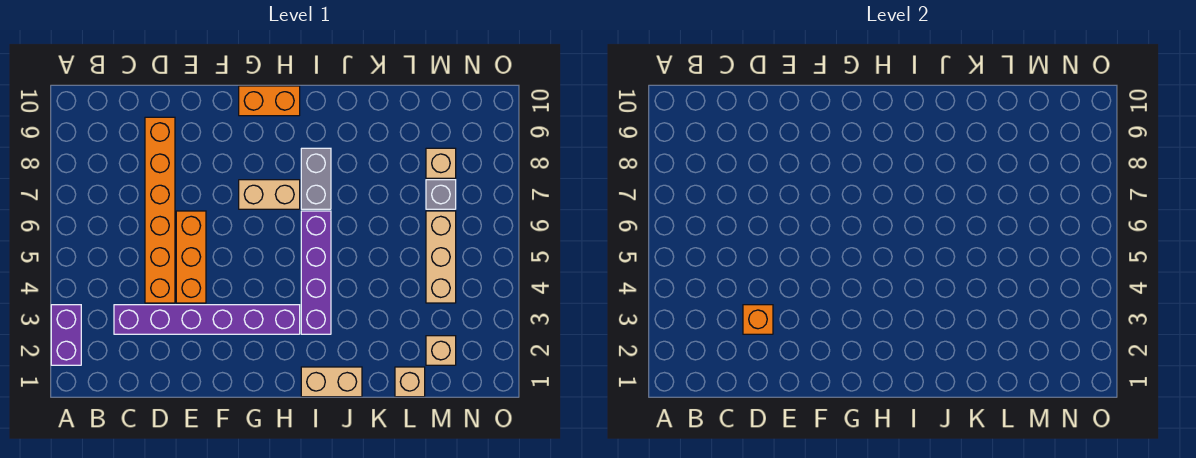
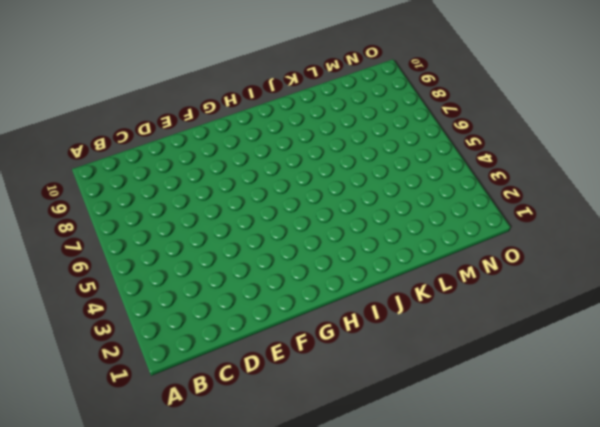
none -> purple 1x2 brick [51,305,81,365]
none -> purple 1x6 brick [114,305,300,334]
none -> orange 1x6 brick [145,117,175,303]

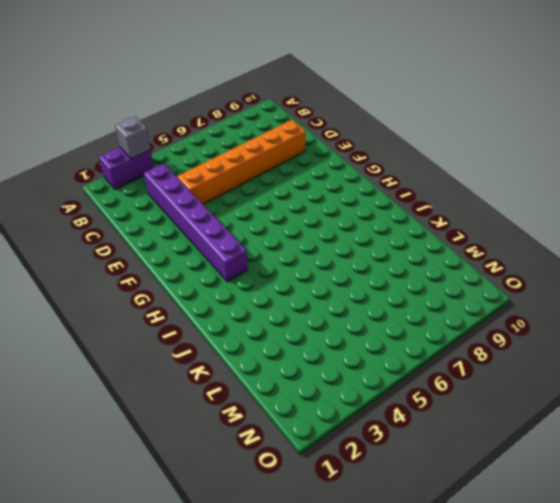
grey 1x1 brick [115,116,151,159] -> grey 1x1 brick moved to [426,180,456,209]
none -> orange 1x3 brick [176,211,206,303]
none -> tan 1x2 brick [239,180,300,209]
none -> orange 1x2 brick [239,86,300,116]

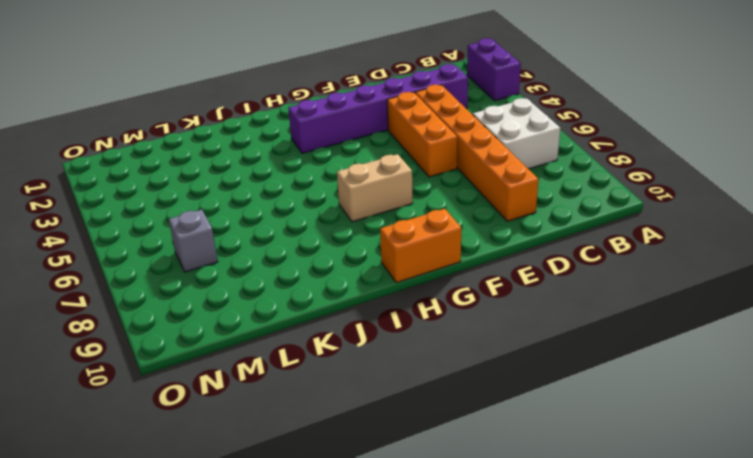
white 2x2 brick [473,98,560,169] -> none
none -> tan 1x2 brick [301,367,362,397]
none -> purple 1x4 brick [301,211,331,334]
none -> grey 1x2 brick [301,148,331,209]

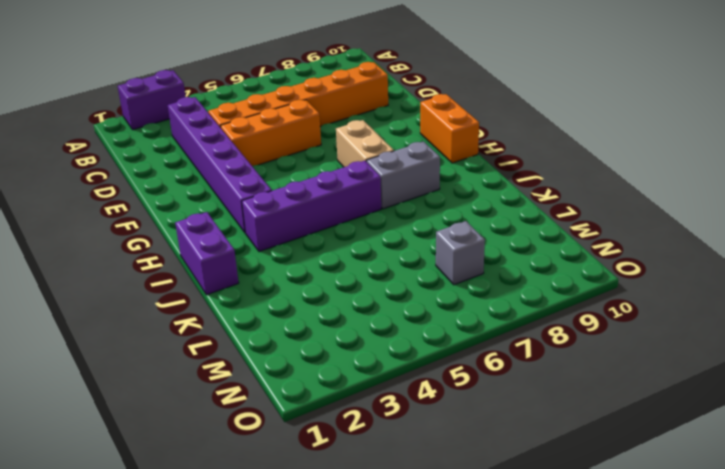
purple 1x2 brick [175,212,239,295] -> tan 1x2 brick [301,367,362,397]
none -> tan 1x1 brick [395,367,425,397]
none -> tan 1x1 brick [426,336,456,365]
none -> tan 1x3 brick [426,211,456,303]

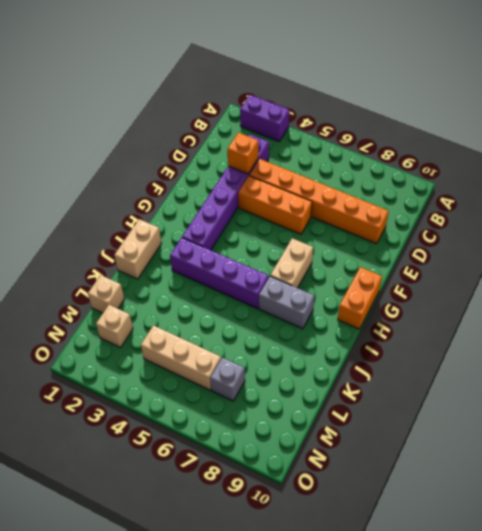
none -> tan 1x1 brick [426,148,456,178]

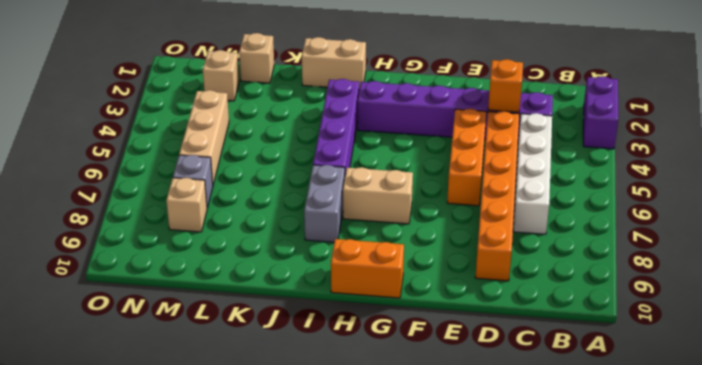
white 1x4 brick [513,113,552,234] -> none

